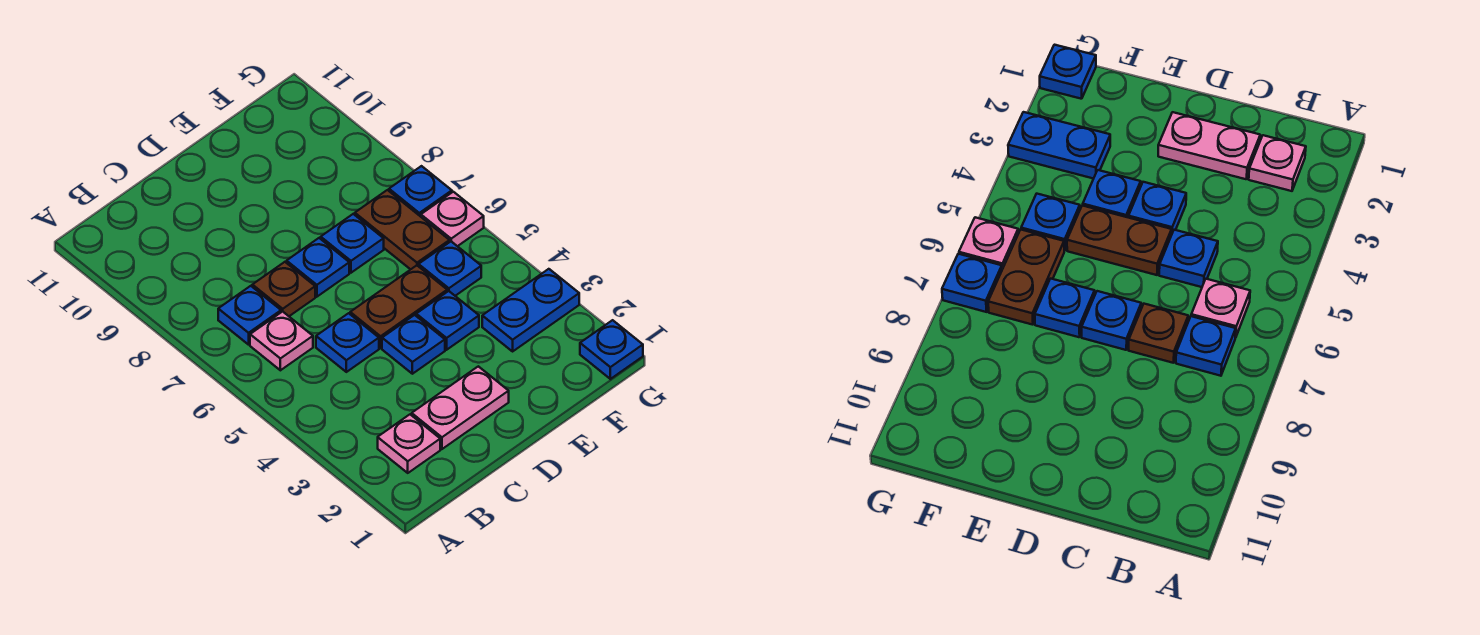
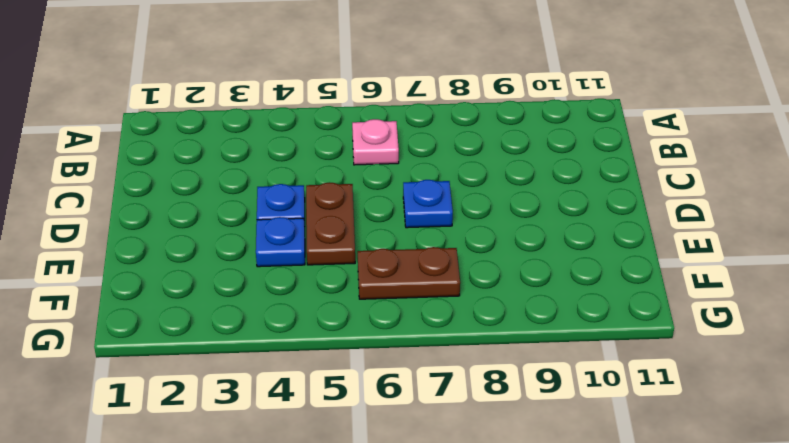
none -> pink 1x1 plate [378,415,440,473]
none -> blue 1x1 plate [218,286,281,345]
none -> pink 1x2 plate [412,366,509,449]

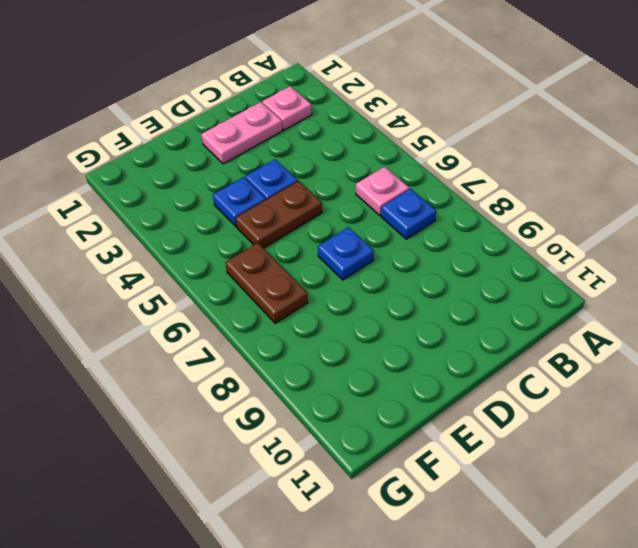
none -> blue 1x1 plate [316,313,379,372]
none -> brown 1x1 plate [252,262,315,316]
none -> blue 1x1 plate [321,214,384,273]

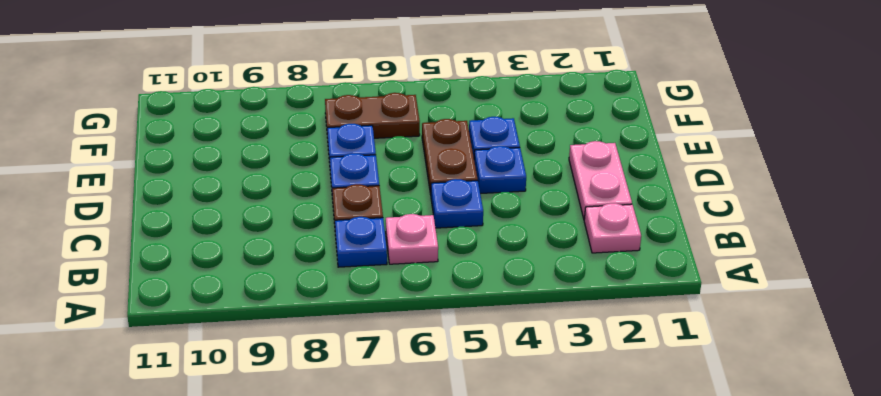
none -> blue 1x2 plate [482,269,579,351]
none -> blue 1x1 plate [419,242,481,296]
none -> blue 1x1 plate [580,320,643,379]

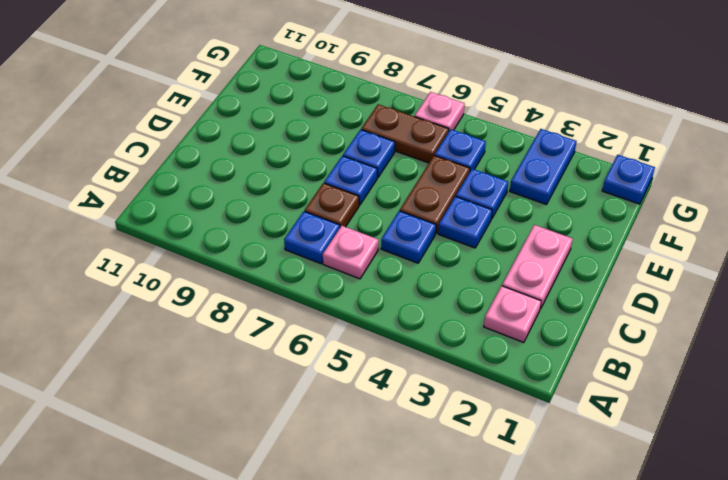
none -> blue 1x1 plate [389,166,452,217]

